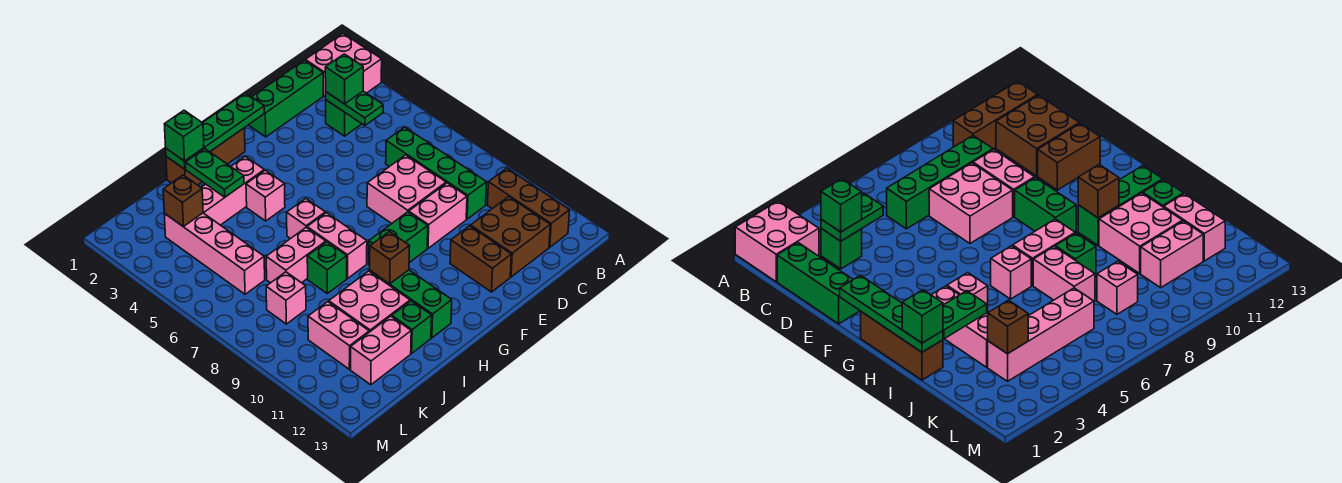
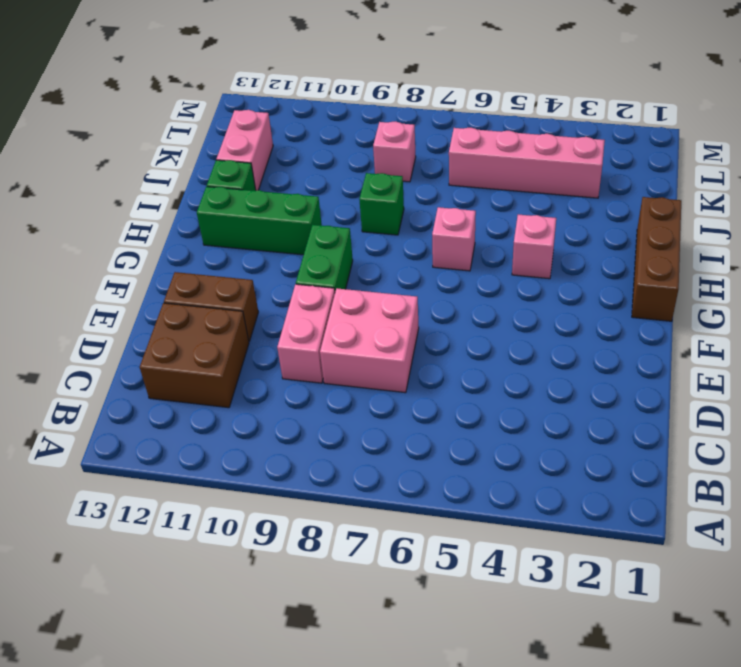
none -> pink 2x2 brick [305,34,382,97]
none -> brown 1x3 brick [487,168,570,247]
none -> green 1x3 brick [249,60,323,137]
none -> green 1x1 brick [326,100,361,136]

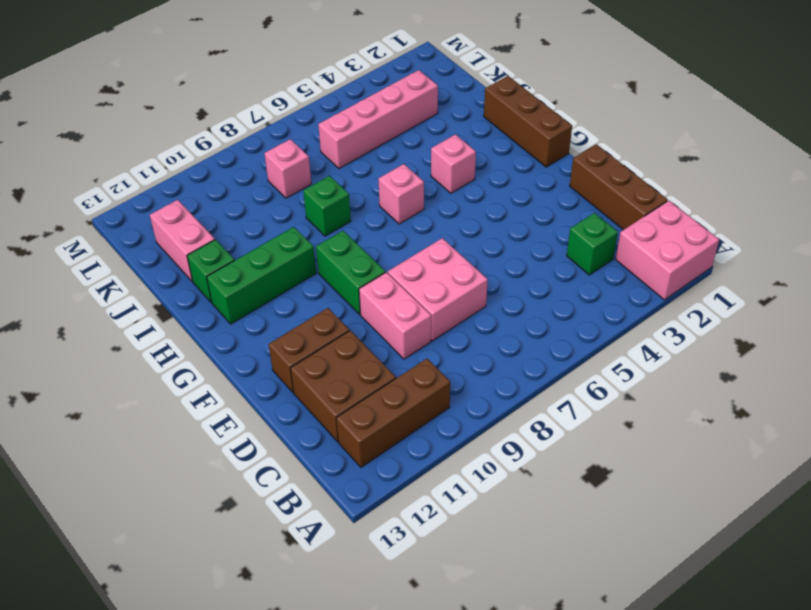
brown 1x3 brick [570,144,668,230] -> green 1x3 brick [249,60,323,137]
none -> green 1x4 brick [386,127,486,219]
none -> pink 1x3 brick [201,156,264,225]
none -> pink 1x2 brick [307,213,367,278]
none -> pink 1x2 brick [266,227,326,283]

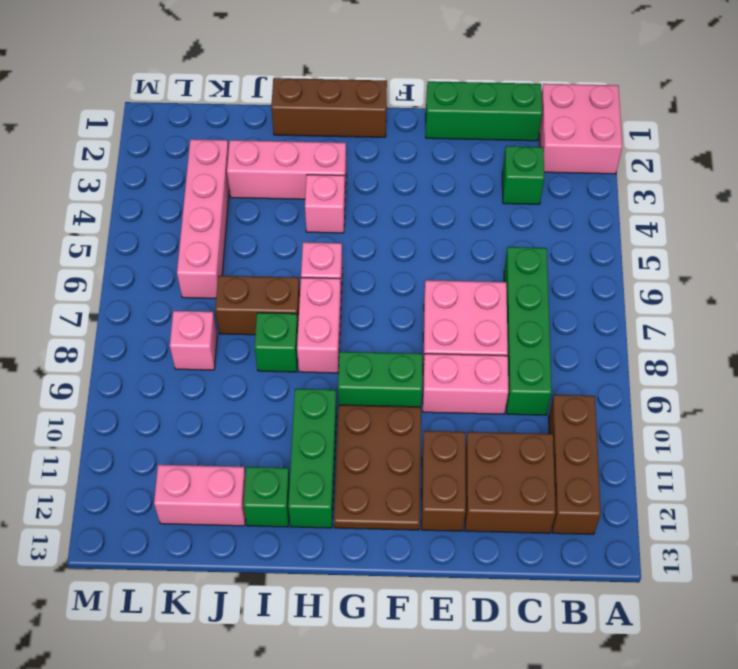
brown 2x3 plate [334,405,421,530] -> none
brown 1x2 brick [215,276,300,335] -> pink 1x2 brick [266,227,326,283]
none -> pink 2x2 brick [329,271,410,332]
none -> pink 1x2 brick [308,302,369,369]
none -> green 1x2 plate [326,91,383,125]
none -> green 1x4 plate [166,93,264,169]

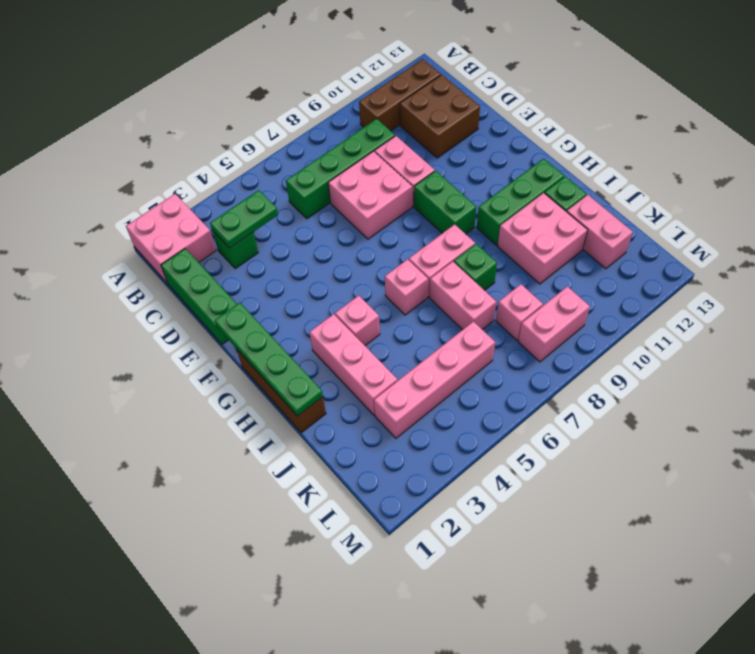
pink 1x2 brick [518,286,590,362] -> pink 1x2 brick moved to [308,302,369,369]
none -> brown 1x2 brick [450,226,511,292]
none -> brown 1x1 brick [370,232,410,284]
none -> green 1x2 plate [185,149,244,197]
none -> brown 1x1 brick [163,175,203,227]

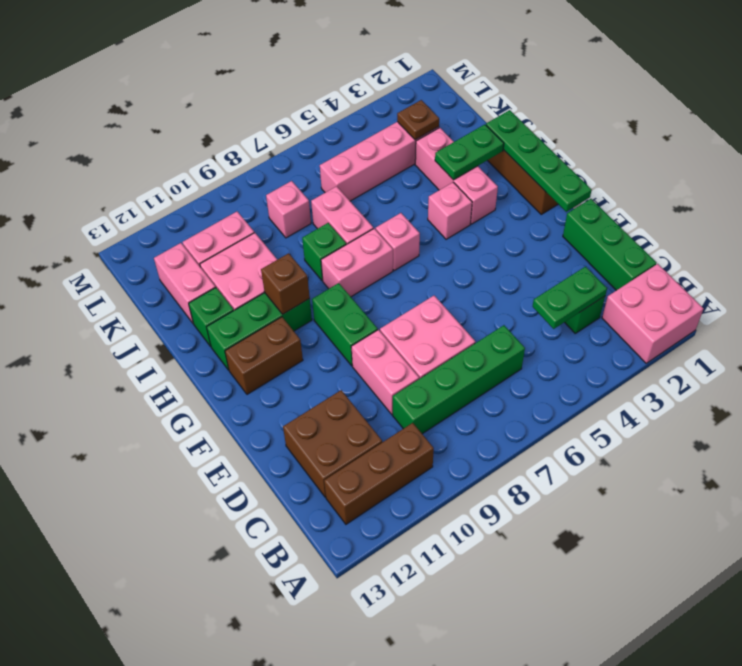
brown 1x2 brick [225,317,303,394] -> brown 1x2 brick moved to [450,226,511,292]
brown 1x1 plate [397,100,439,140] -> brown 1x1 brick [163,175,203,227]
none -> green 1x1 brick [325,54,363,104]
none -> green 1x1 brick [165,110,204,161]

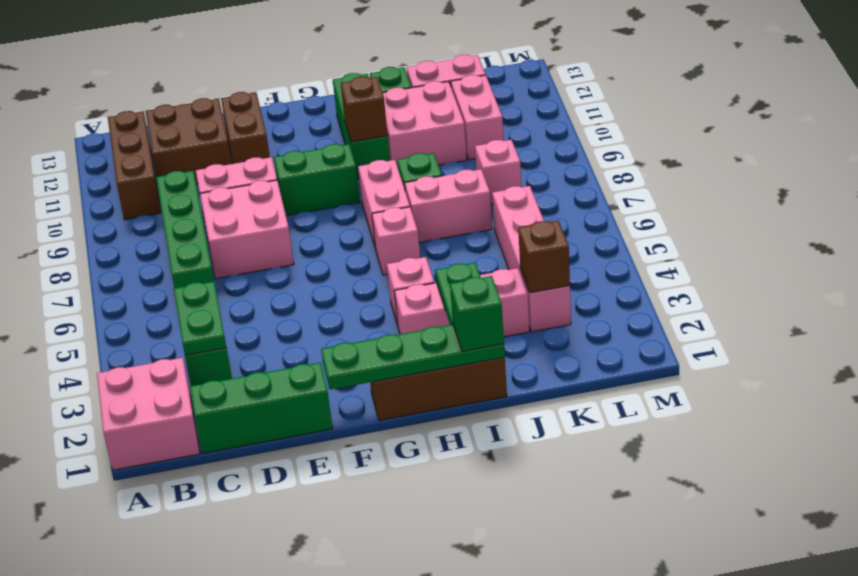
none -> green 1x1 brick [325,54,363,104]

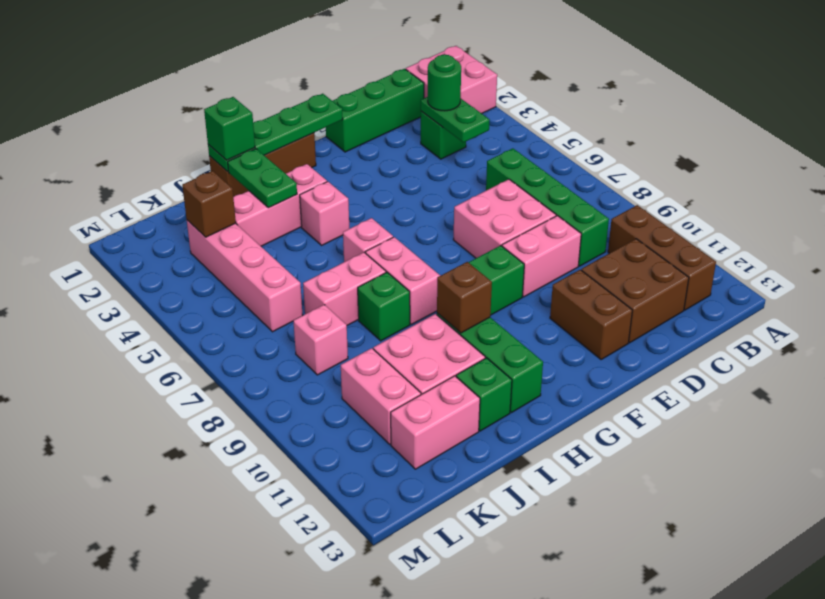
green 1x1 round brick [428,55,461,111] -> green 1x1 brick [325,54,363,104]

